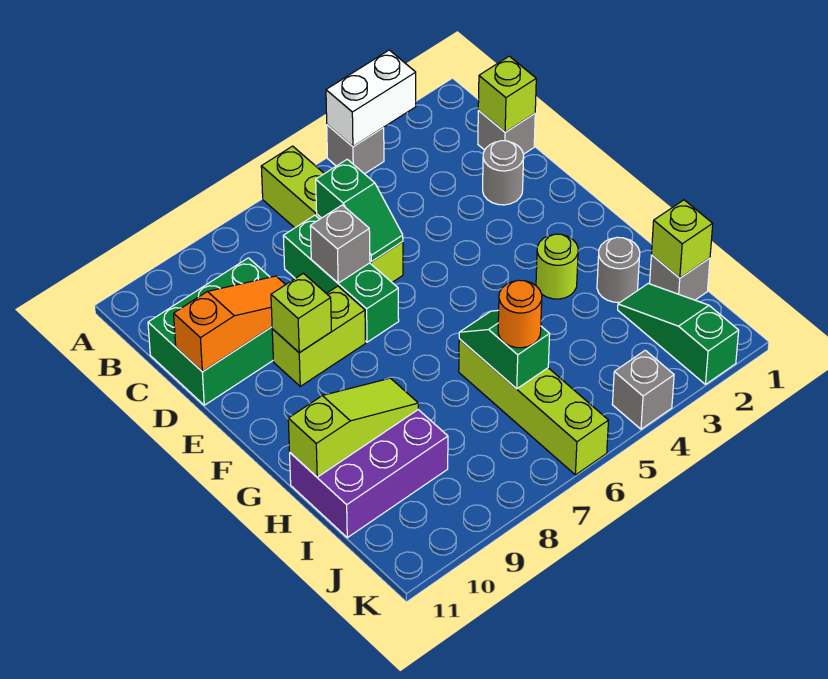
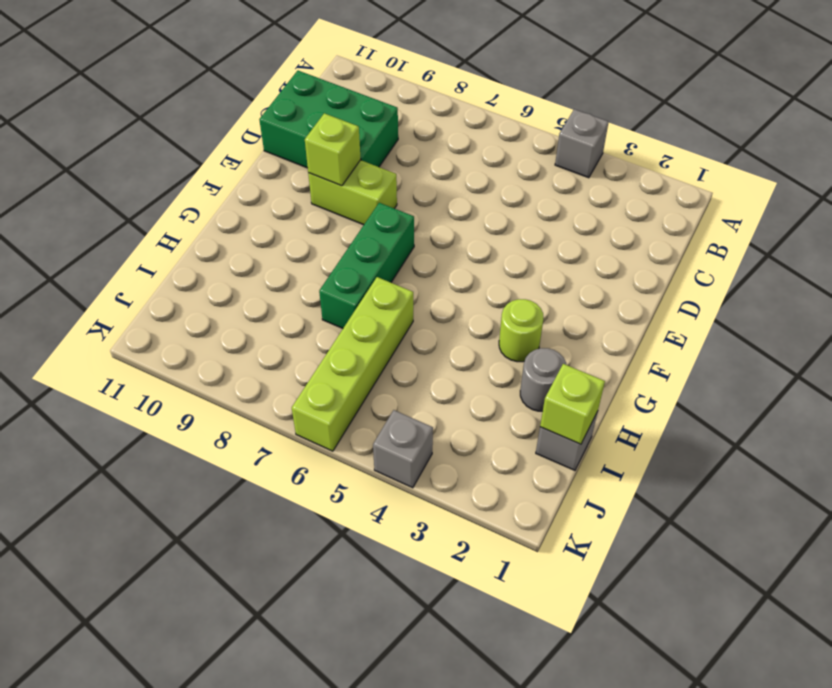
green 1x3 brick [319,203,414,328] -> green 1x3 brick moved to [283,215,399,342]
none -> lime 1x4 brick [261,146,403,282]
none -> grey 1x1 brick [478,111,535,154]
none -> grey 1x1 round brick [483,141,524,205]

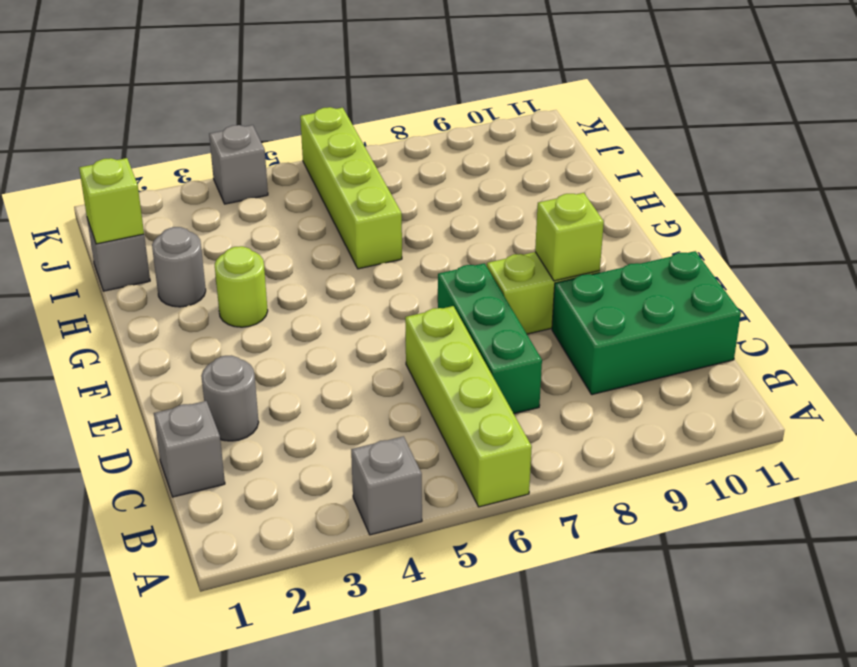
none -> purple 2x3 brick [290,410,448,538]
none -> green 1x3 slope [618,284,739,384]
none -> white 1x2 brick [326,50,416,146]

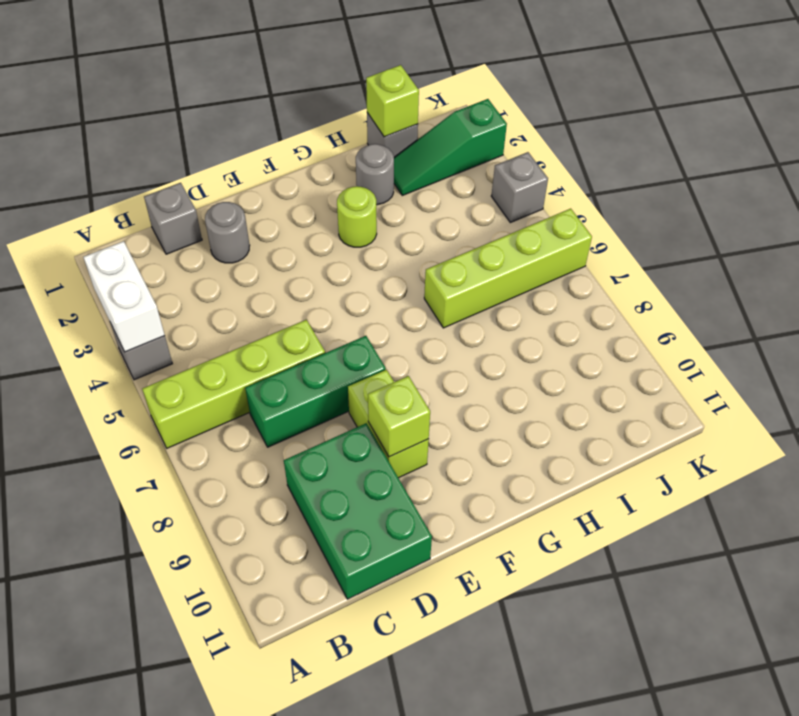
none -> purple 2x3 brick [290,410,448,538]
none -> lime 1x1 brick [478,56,536,132]
none -> green 1x2 slope [316,159,403,261]

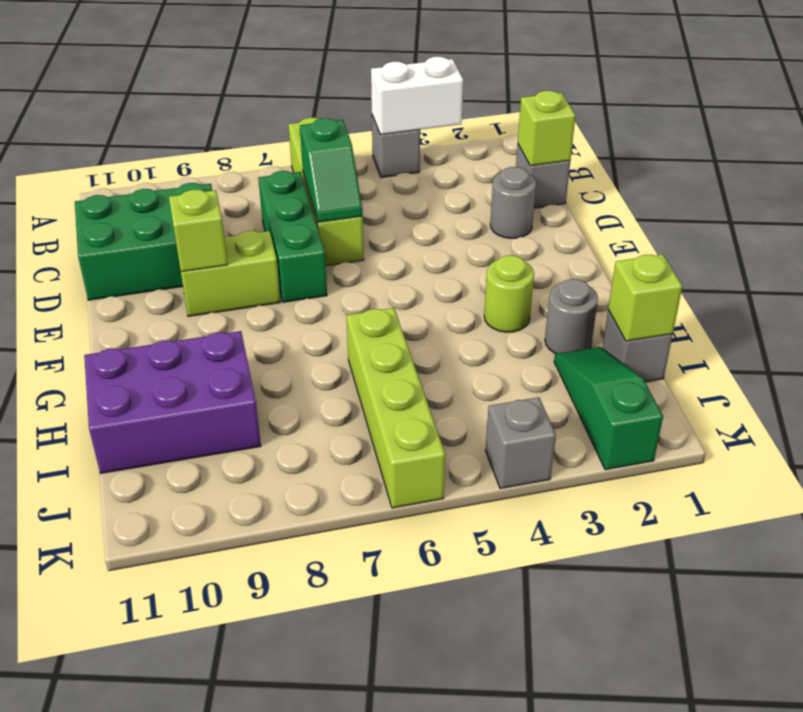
none -> grey 1x1 brick [310,205,370,283]
none -> orange 1x3 slope [174,276,286,372]
none -> green 1x2 slope [459,310,550,389]

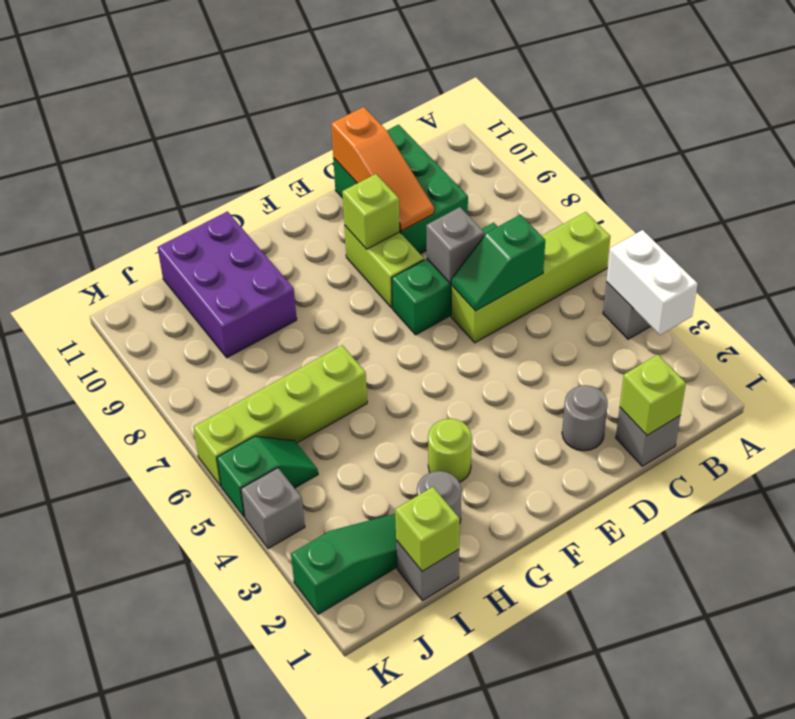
green 1x2 slope [217,436,318,517] -> green 1x2 slope moved to [459,310,550,389]
none -> lime 1x3 slope [288,378,418,477]
none -> orange 1x1 round brick [498,280,542,348]

